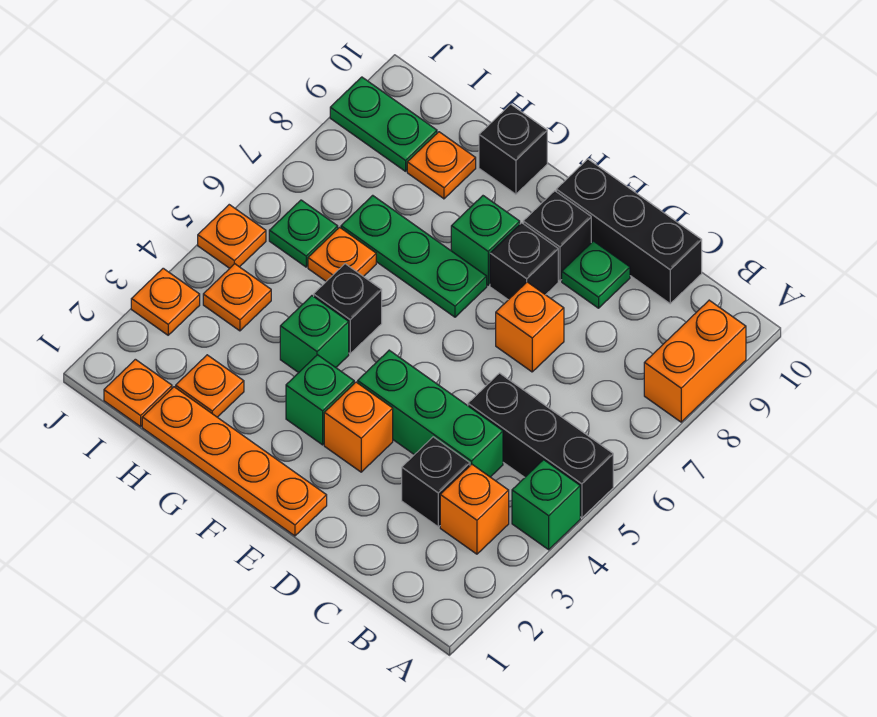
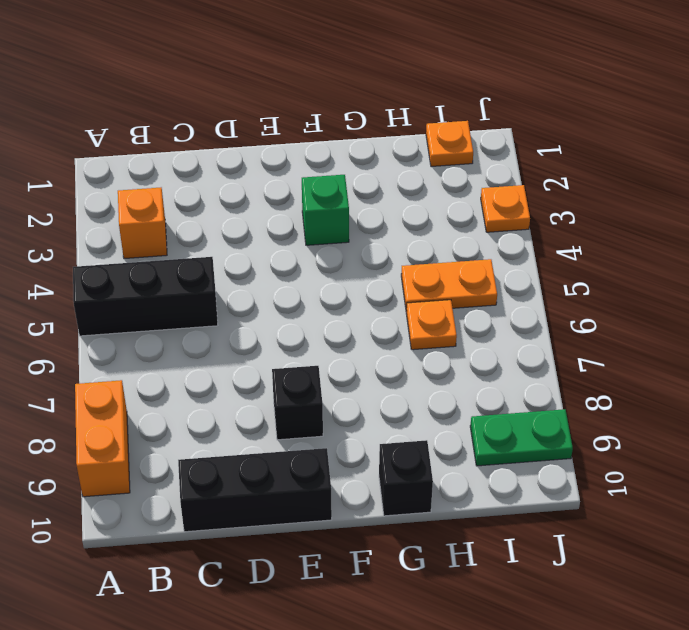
orange 1x2 plate [401,259,497,311] -> none
none -> green 1x1 brick [512,460,580,550]
none -> black 1x1 brick [402,437,470,527]
none -> green 1x3 brick [358,350,503,477]

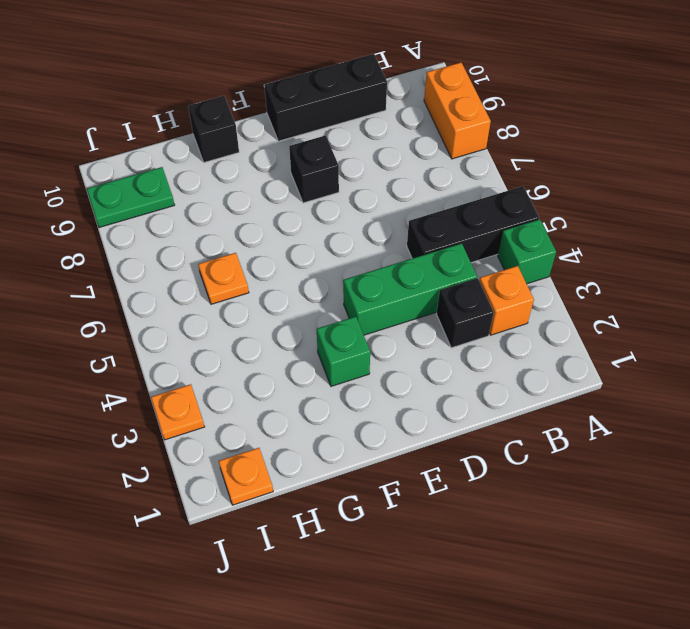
none -> orange 1x1 brick [496,282,564,372]
none -> green 1x1 plate [562,241,630,308]
none -> orange 1x4 plate [142,387,327,536]

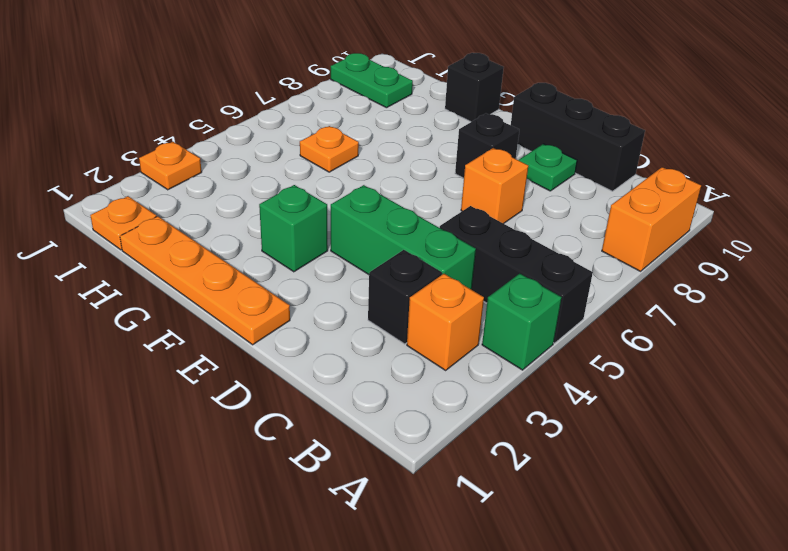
none -> orange 1x1 brick [324,382,393,472]
none -> black 1x1 brick [523,191,591,281]
none -> green 1x3 plate [341,195,487,317]

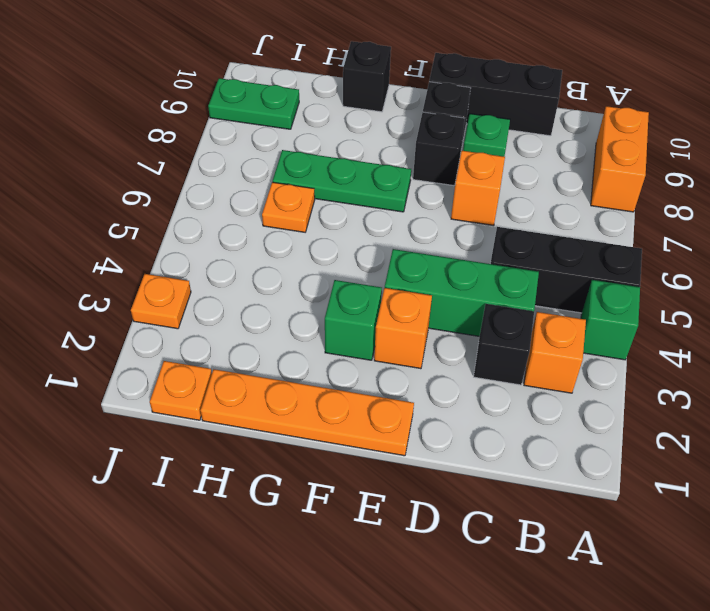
none -> green 1x1 brick [451,196,520,285]
none -> green 1x1 brick [280,296,349,373]
none -> black 1x1 brick [314,264,382,354]

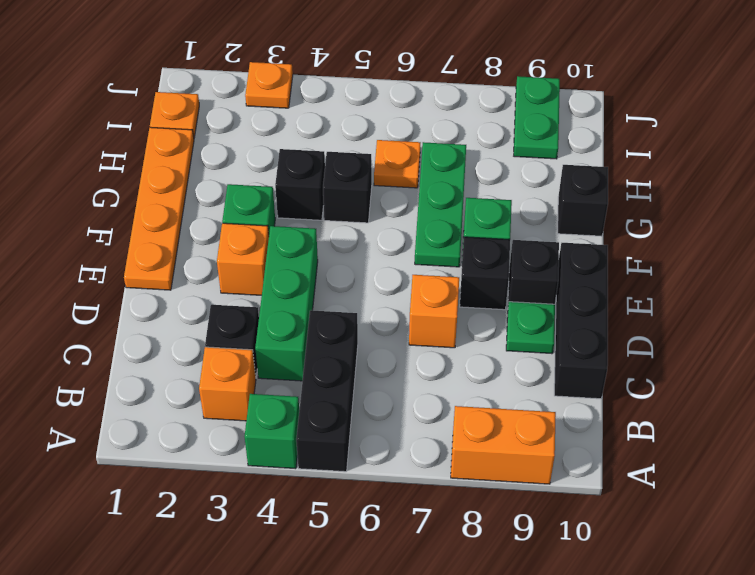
black 1x1 brick [275,149,325,220] -> green 1x1 brick [280,296,349,373]
none -> orange 1x1 plate [176,355,244,417]
none -> orange 1x1 plate [407,132,476,199]
none -> orange 1x1 plate [203,264,271,331]

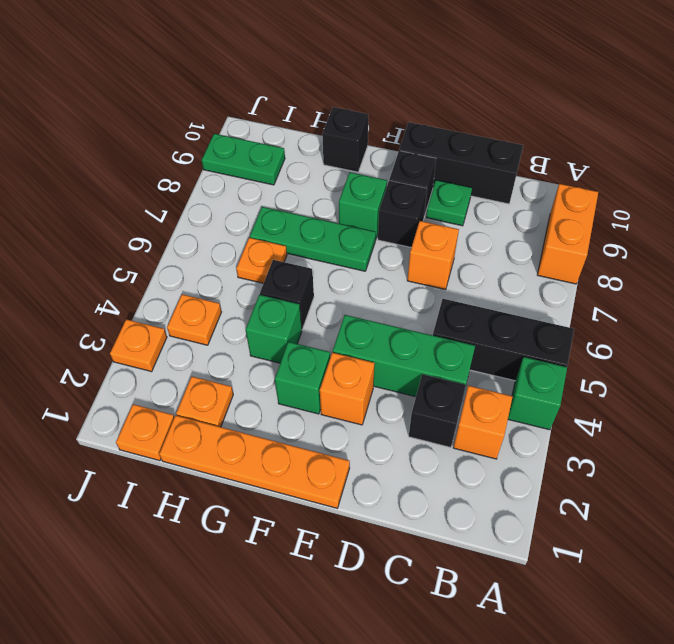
none -> orange 1x1 plate [407,132,476,199]
none -> green 1x1 plate [269,200,338,267]
none -> orange 1x1 plate [198,205,266,268]

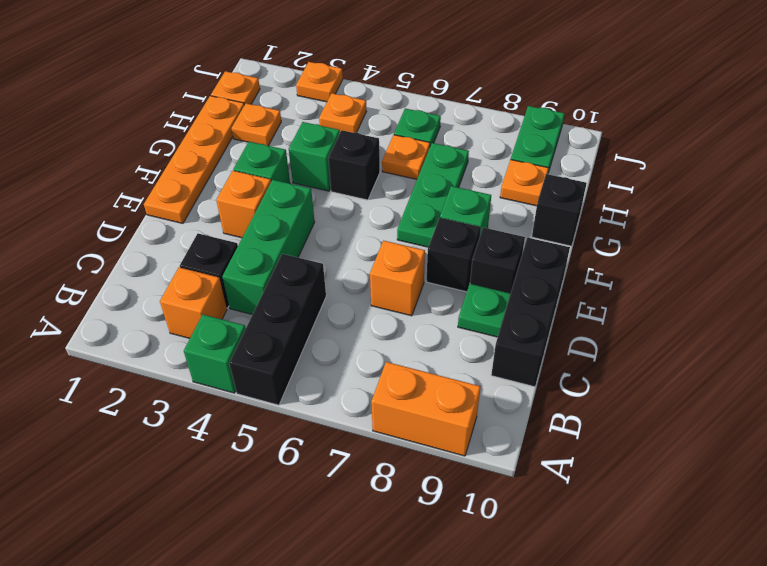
none -> orange 1x1 plate [198,205,266,268]

